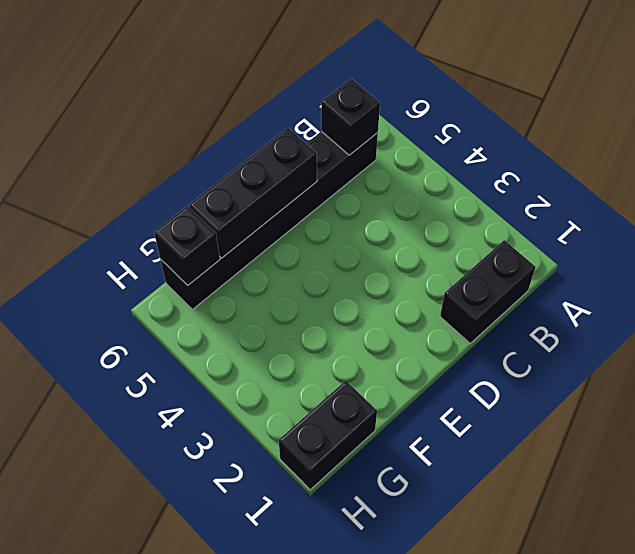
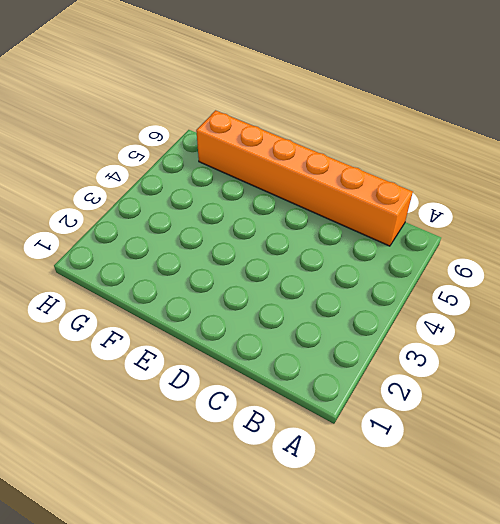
orange 1x6 brick [196,110,413,246] -> black 1x6 brick [160,131,378,310]
none -> black 1x2 brick [440,240,535,343]
none -> black 1x2 brick [279,381,377,490]

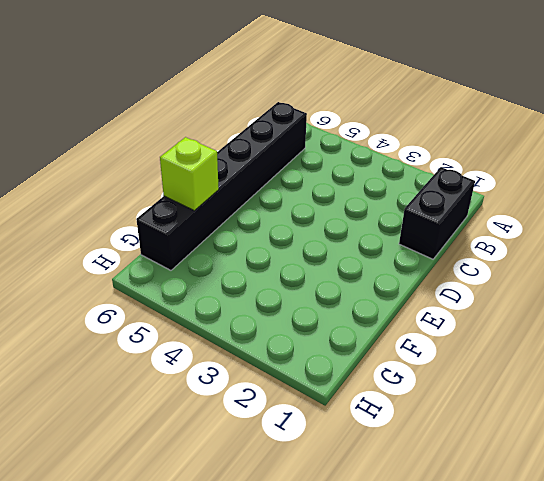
lime 1x1 brick [160,137,219,211] -> black 1x3 brick [189,128,317,258]
none -> black 1x2 brick [279,381,377,490]
none -> black 1x1 brick [321,79,380,155]

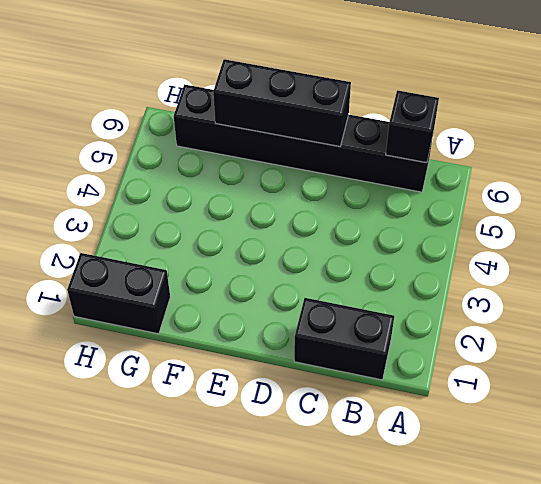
none -> black 1x1 brick [154,206,220,285]

